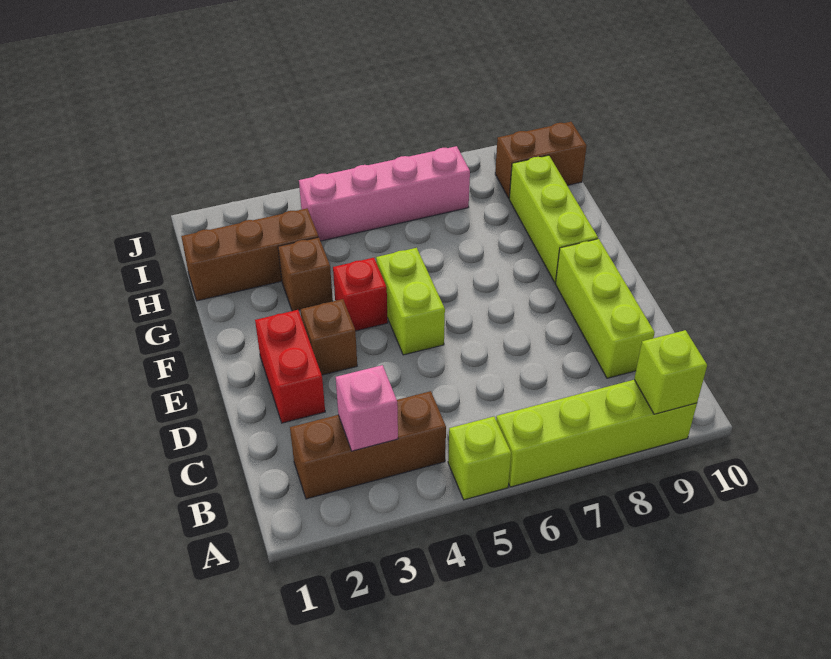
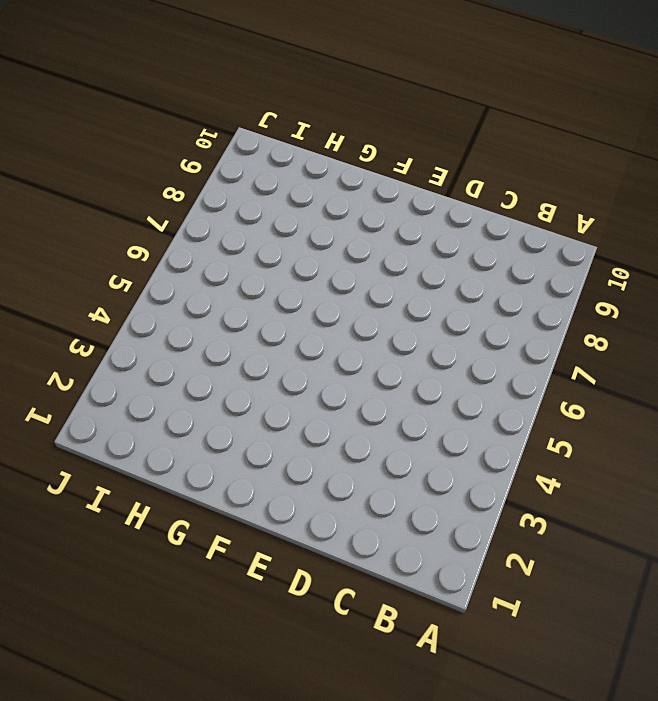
none -> lime 1x1 brick [448,416,511,500]
none -> lime 1x4 brick [496,380,697,487]
none -> brown 1x3 brick [290,391,446,499]

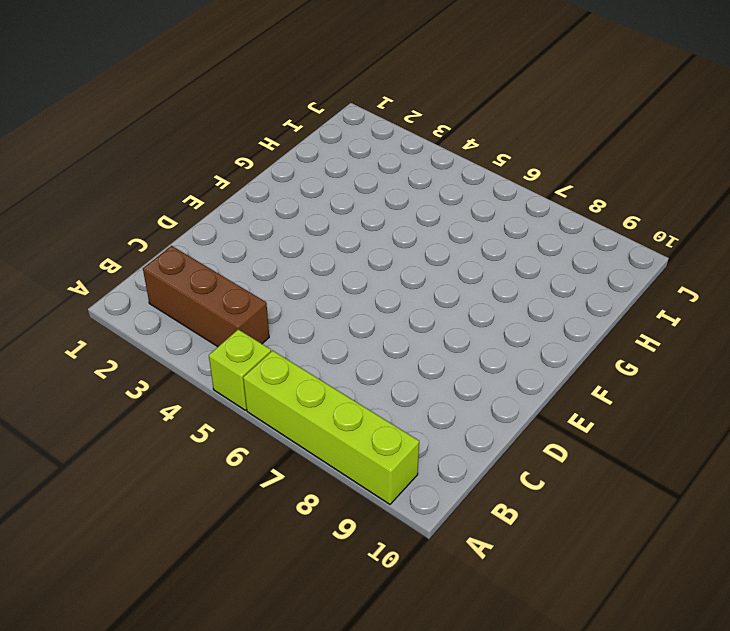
none -> lime 1x3 brick [556,239,655,378]
none -> red 1x2 brick [255,310,325,423]
none -> brown 1x1 brick [300,299,357,375]

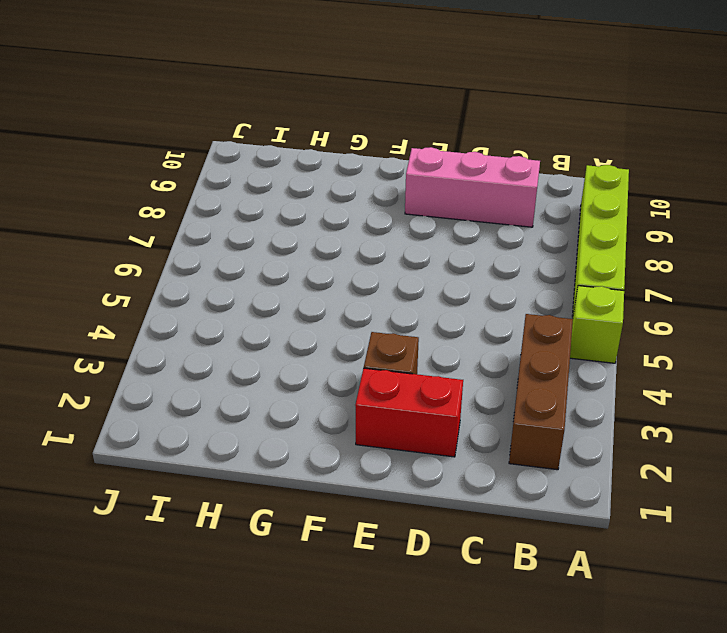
pink 1x3 brick [405,147,540,227] -> lime 1x3 brick [556,239,655,378]
none -> lime 1x2 brick [376,248,445,355]
none -> red 1x1 brick [333,258,388,331]
none -> lime 1x3 brick [509,155,598,283]

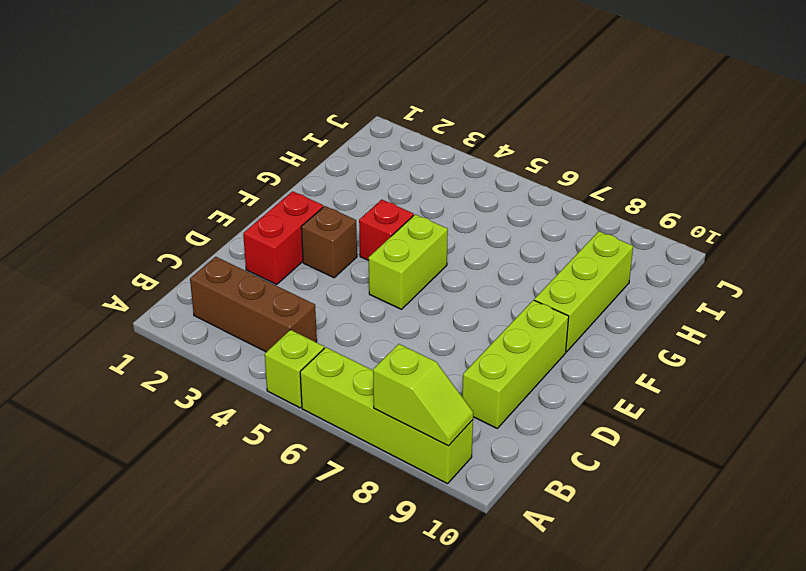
lime 1x2 slope [373,344,473,446] -> lime 1x1 brick [634,330,707,414]
none -> brown 1x1 brick [278,237,333,311]
none -> brown 1x3 brick [181,208,318,301]
none -> pink 1x4 brick [299,146,470,241]

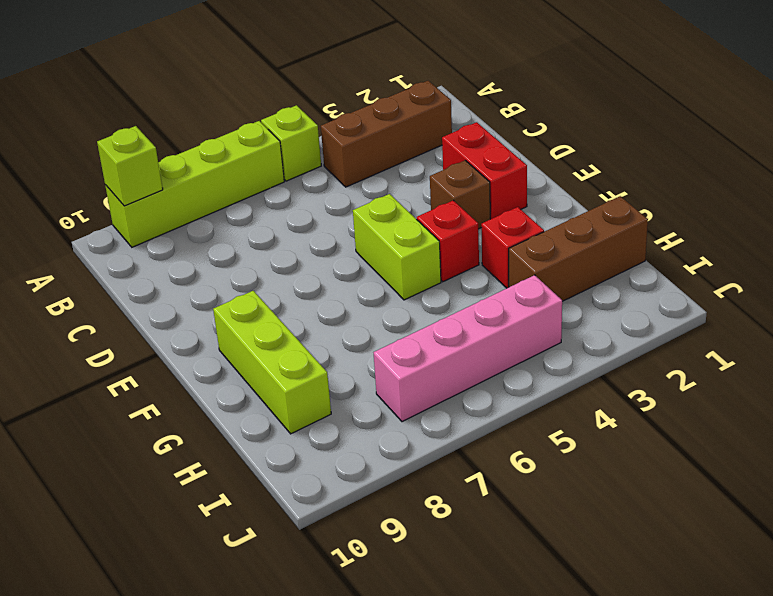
red 1x1 brick [481,207,544,288] -> brown 1x1 brick [278,237,333,311]
none -> lime 1x3 brick [556,239,655,378]
none -> brown 1x2 brick [495,122,587,198]
none -> pink 1x1 brick [336,365,398,451]

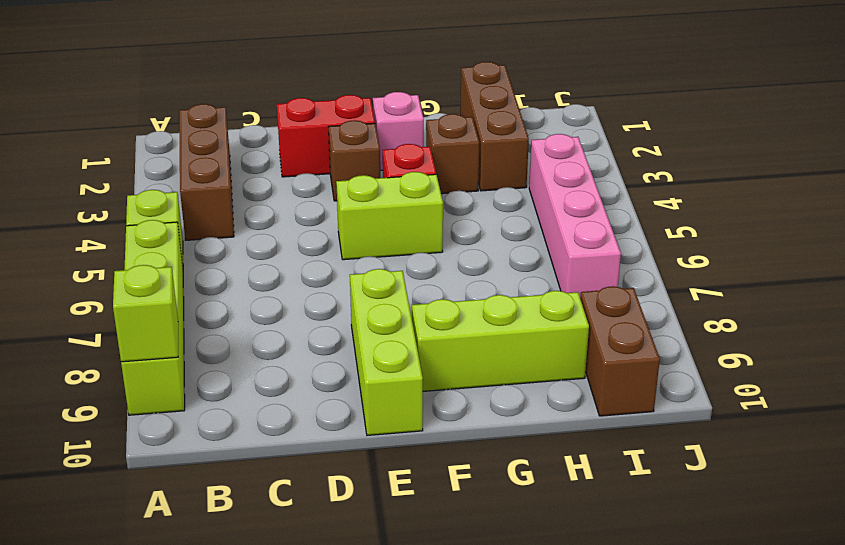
lime 1x3 brick [350,269,423,435] -> lime 1x3 brick turned to [556,239,655,378]
pink 1x1 brick [373,92,424,170] -> pink 1x1 brick moved to [336,365,398,451]

